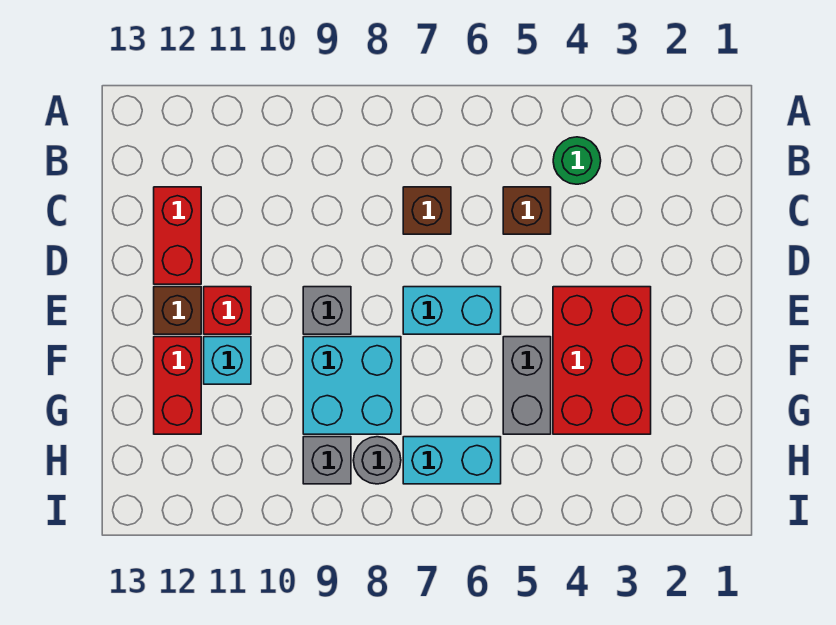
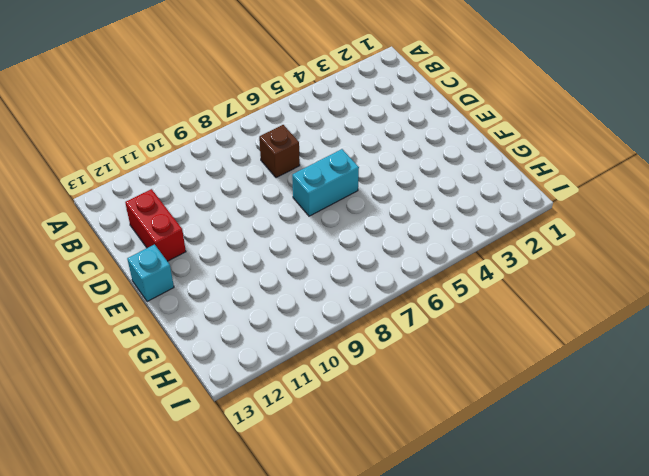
cyan 1x1 brick [127,244,174,302] -> cyan 1x1 brick moved to [204,337,251,384]
none -> green 1x1 round brick [553,137,601,184]
none -> brown 1x1 brick [503,187,551,234]
none -> red 2x3 brick [553,287,651,434]

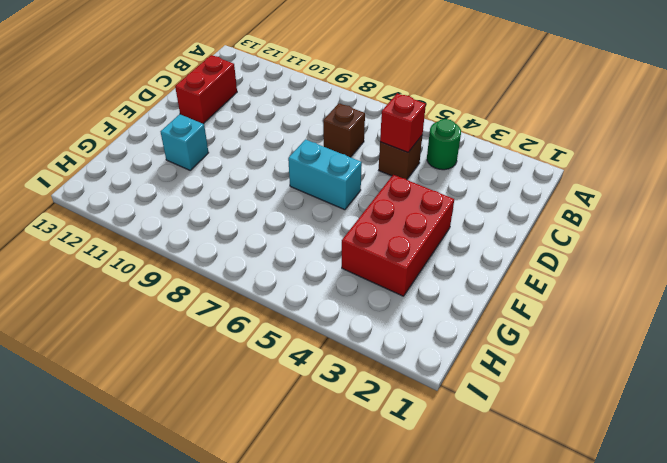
red 1x1 brick [380,93,426,152] -> red 1x1 brick moved to [204,287,251,334]
none -> grey 1x1 brick [303,287,351,334]
none -> brown 1x1 brick [154,287,201,334]
none -> grey 1x2 brick [503,337,551,434]

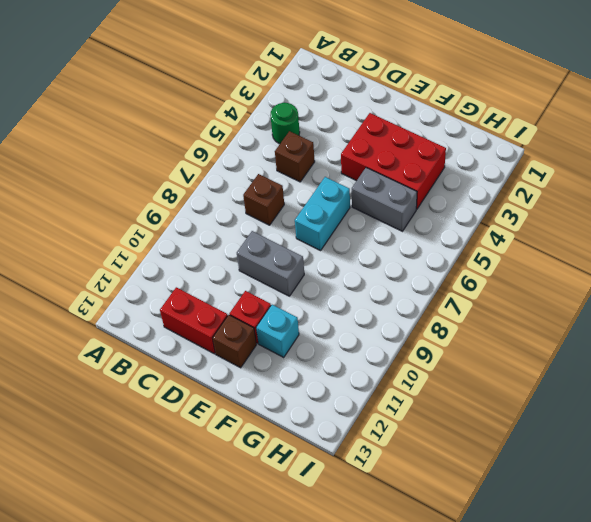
grey 1x2 brick [237,231,304,296] -> grey 1x1 brick [303,287,351,334]
none -> cyan 2x2 brick [303,337,401,434]
none -> red 1x2 brick [154,337,201,434]
none -> cyan 1x2 brick [403,437,501,484]

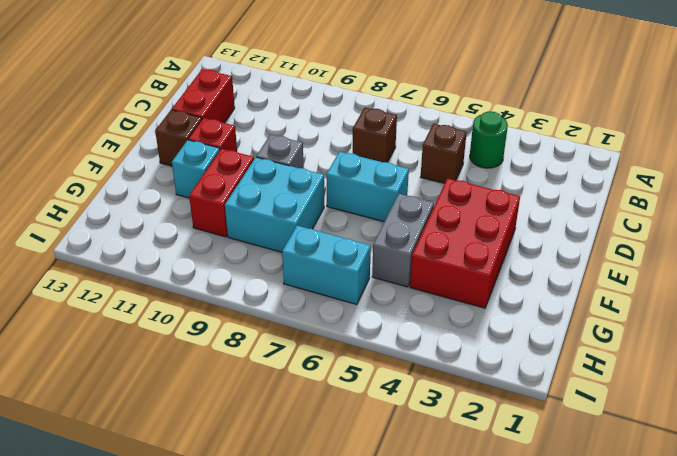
red 1x2 brick [189,149,254,237] -> red 1x2 brick moved to [154,337,201,434]
none -> grey 1x1 round brick [353,437,401,484]
none -> grey 1x1 brick [303,437,351,484]

